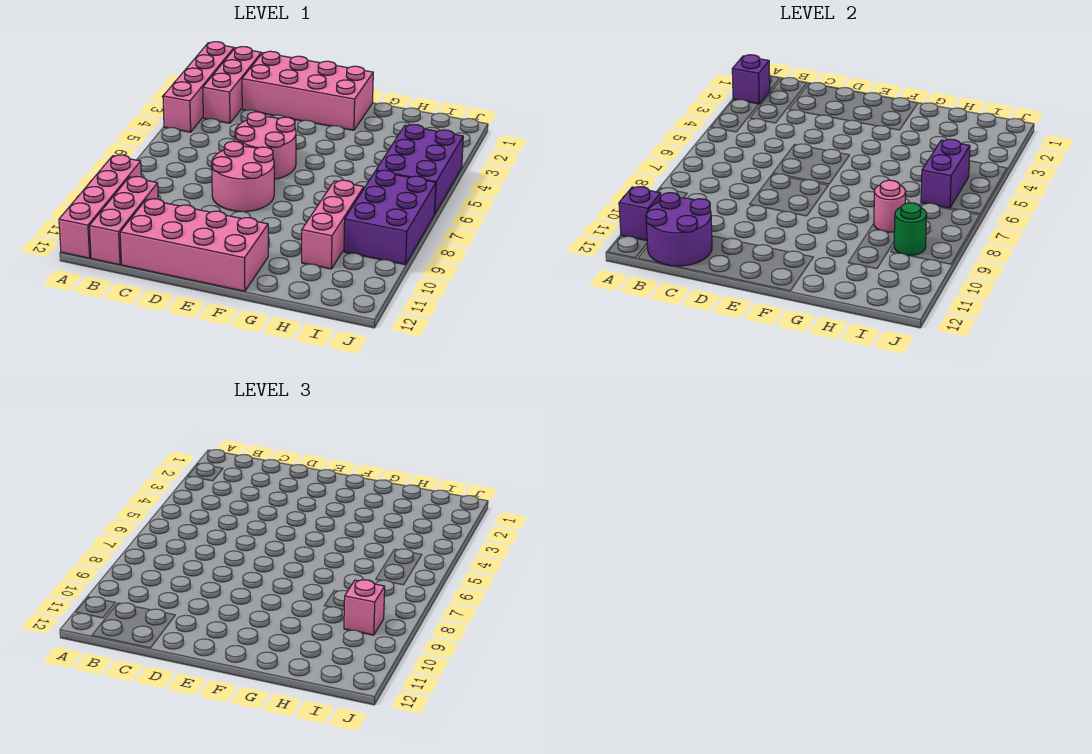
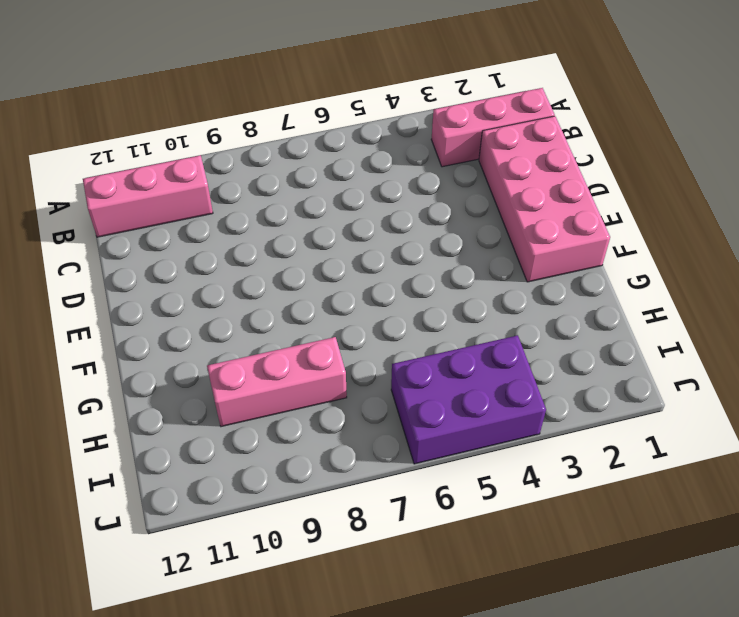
none -> pink 1x4 brick [163,42,234,132]
none -> pink 1x4 brick [59,155,141,258]
none -> pink 2x4 brick [120,199,268,291]

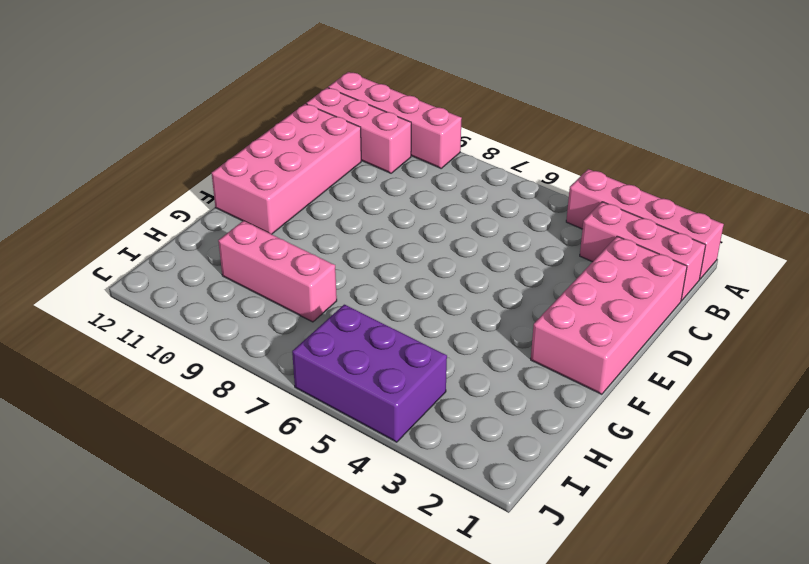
none -> pink 2x2 round brick [235,112,296,179]
none -> pink 2x2 round brick [212,141,274,212]
none -> purple 2x3 brick [344,170,436,265]

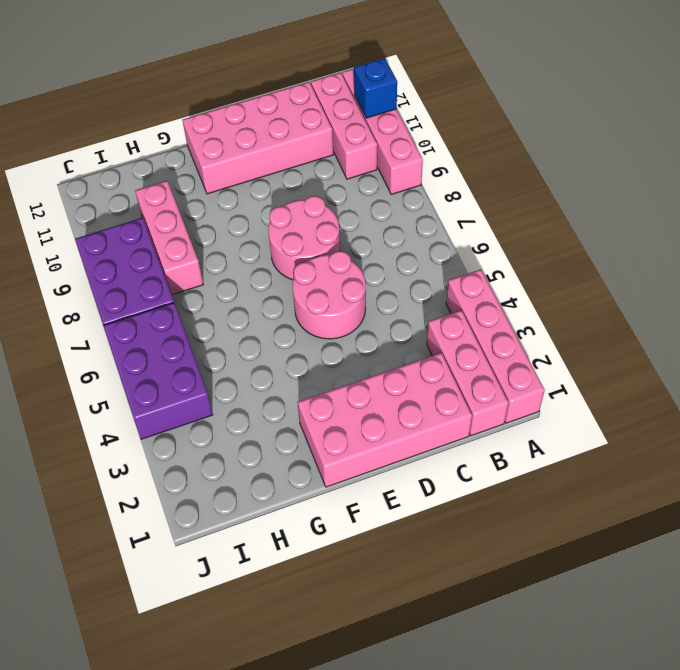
blue 1x1 brick [354,58,397,118] -> purple 1x1 brick [619,187,661,241]
none -> purple 1x1 brick [732,55,770,104]
none -> purple 2x2 round brick [646,193,712,266]
none -> pink 1x1 round brick [874,180,906,232]

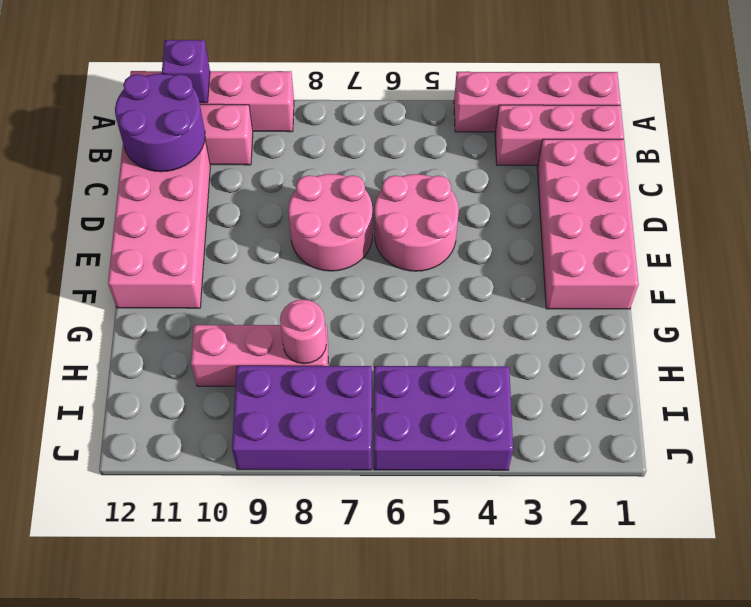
none -> purple 1x1 brick [732,55,770,104]
none -> purple 1x2 brick [921,139,970,208]
none -> green 1x1 round brick [894,203,927,256]

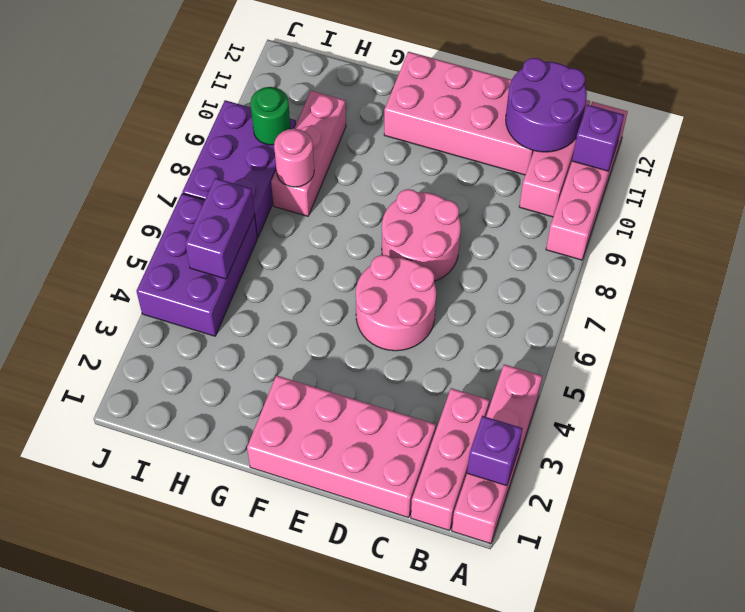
none -> pink 1x1 brick [344,580,385,635]

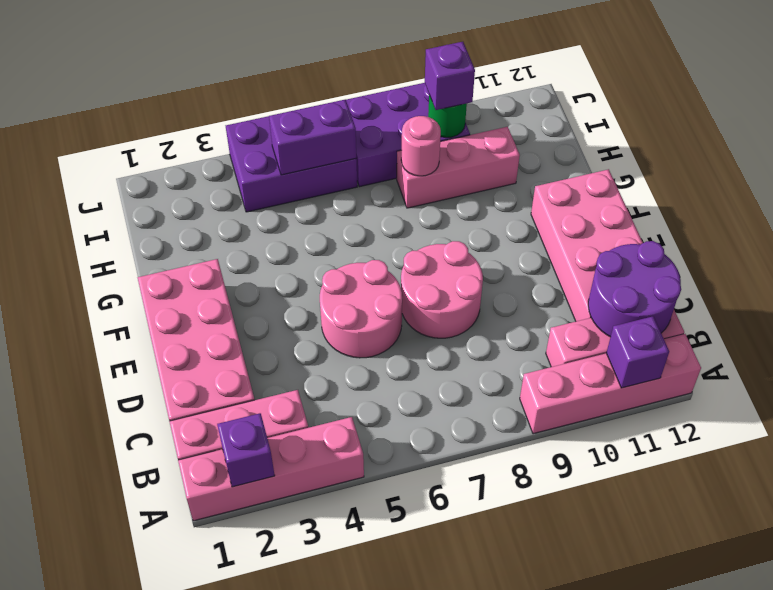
purple 1x1 brick [425,42,475,110] -> pink 1x1 brick [344,580,385,635]

